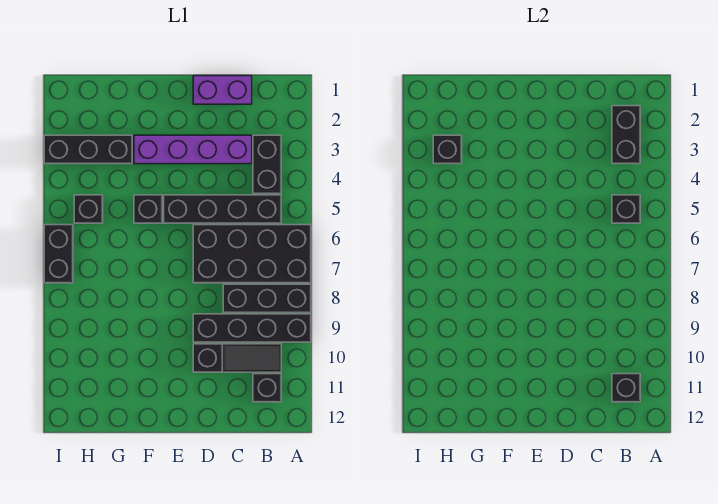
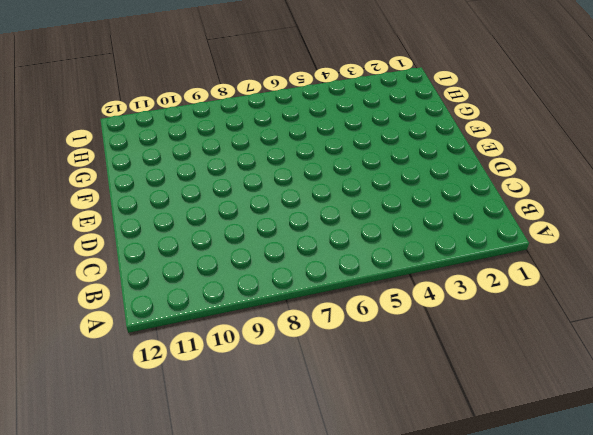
none -> black 2x4 brick [193,225,311,283]
none -> black 1x3 brick [223,284,311,313]
none -> black 1x4 brick [193,314,311,342]

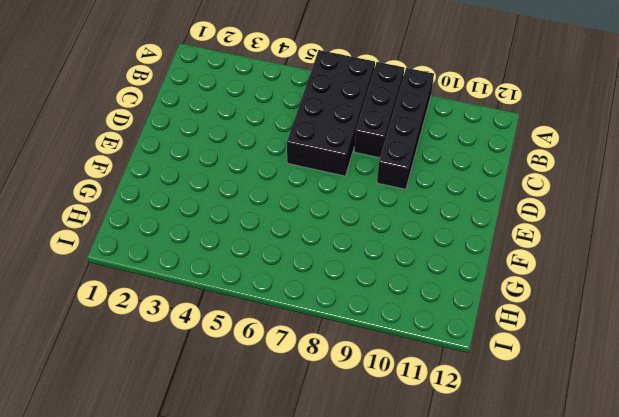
none -> black 1x2 brick [253,135,281,194]
none -> black 1x4 brick [164,195,281,223]
none -> black 1x3 slope [193,344,281,372]

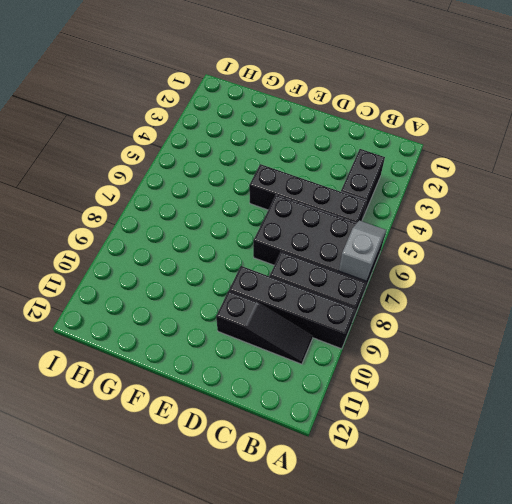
grey 1x2 slope [339,220,386,281] -> none
none -> black 1x1 brick [253,374,281,402]
none -> purple 1x2 brick [193,76,252,104]
none -> purple 1x4 brick [134,135,252,164]

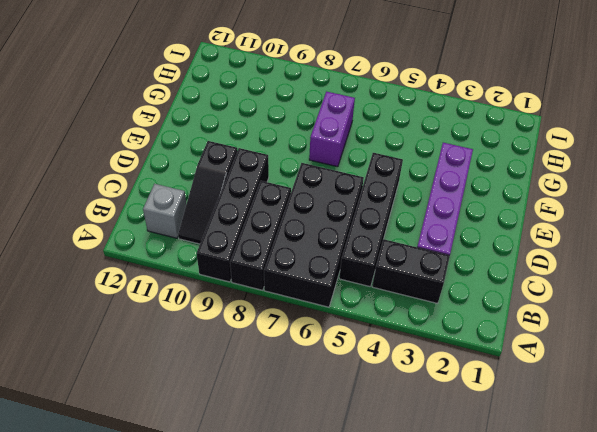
grey 1x1 brick [143,184,186,238] -> black 1x1 brick [253,374,281,402]
purple 1x2 brick [309,92,355,167] -> purple 1x2 brick moved to [193,76,252,104]
none -> black 1x1 brick [134,195,162,223]
none -> black 1x3 brick [44,135,132,164]
none -> black 1x1 brick [74,195,103,223]

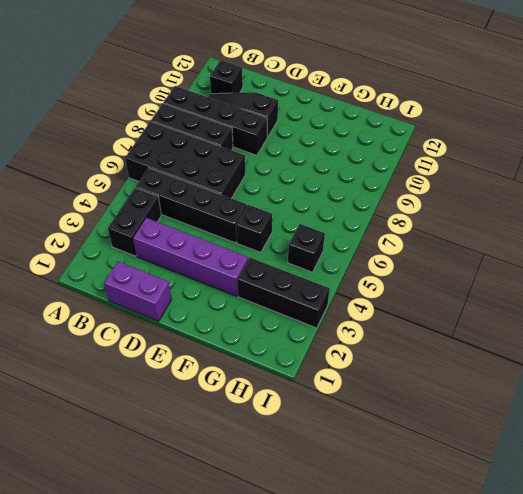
none -> black 1x2 brick [44,225,73,283]
none -> black 1x2 brick [612,106,640,164]
none -> black 1x1 brick [612,195,640,223]

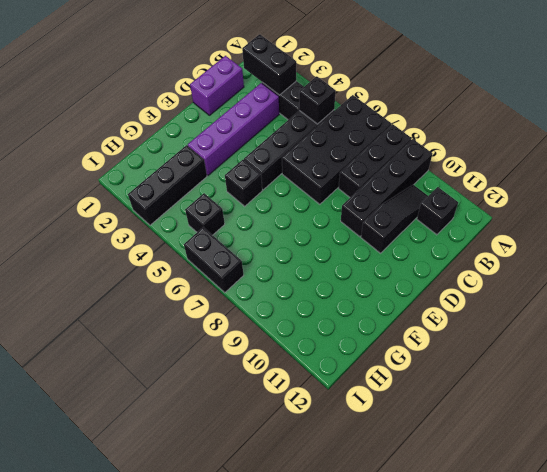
none -> black 1x1 brick [612,374,640,402]
none -> black 1x1 brick [433,135,462,164]

